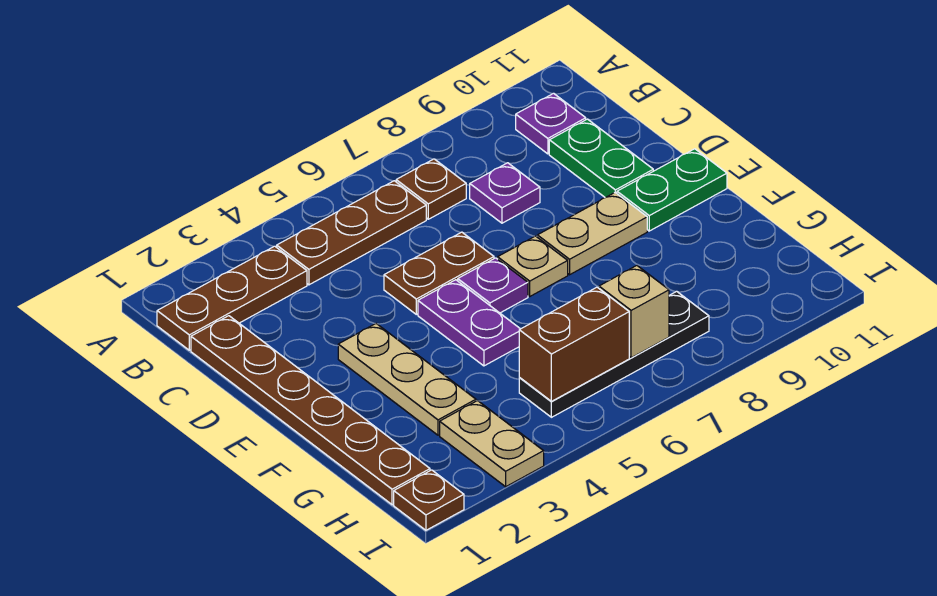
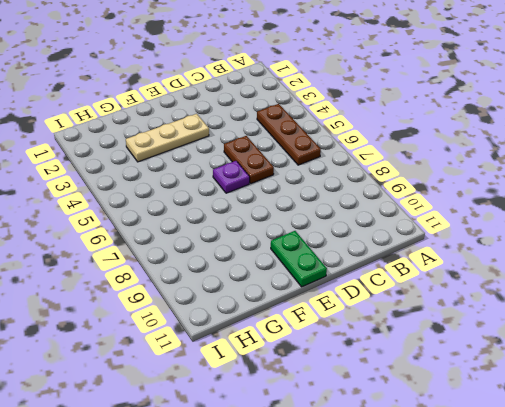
none -> brown 1x3 plate [157,246,307,350]
none -> brown 1x1 plate [396,159,466,219]
none -> purple 1x1 plate [516,93,586,154]

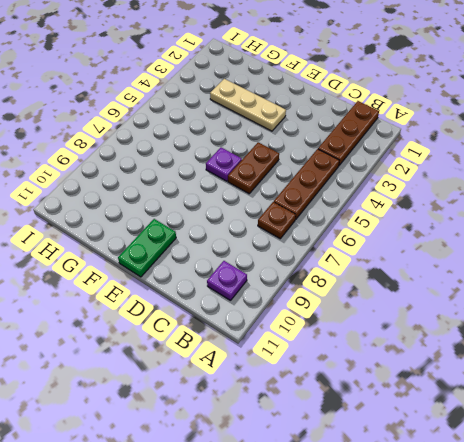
none -> brown 1x6 plate [191,316,430,505]
none -> purple 1x1 plate [470,163,540,223]
none -> green 1x2 plate [549,119,653,198]

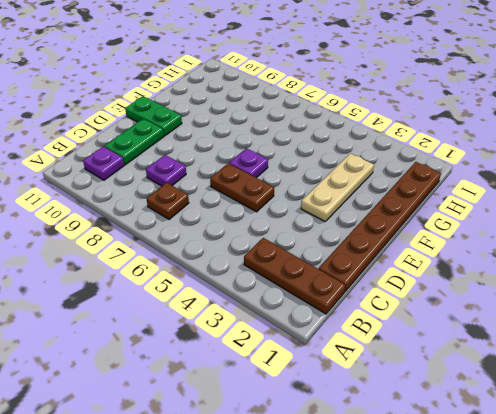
none -> brown 1x3 plate [277,181,426,285]
none -> purple 1x2 plate [418,280,520,366]
none -> tan 1x1 plate [498,236,568,296]

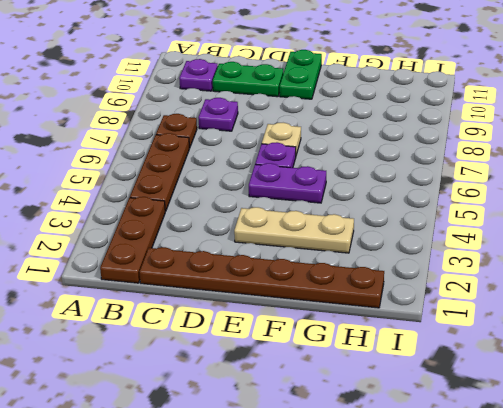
none -> brown 1x2 plate [384,232,494,314]
none -> tan 1x2 plate [537,193,647,275]
none -> tan 1x2 plate [440,401,544,487]

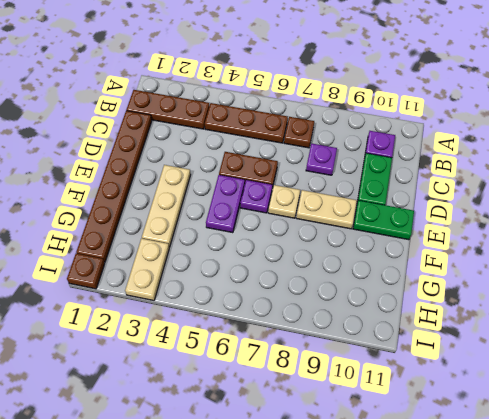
none -> black 1x4 plate [519,291,709,417]
none -> brown 1x2 brick [519,287,629,401]
none -> tan 1x1 brick [599,266,669,358]

